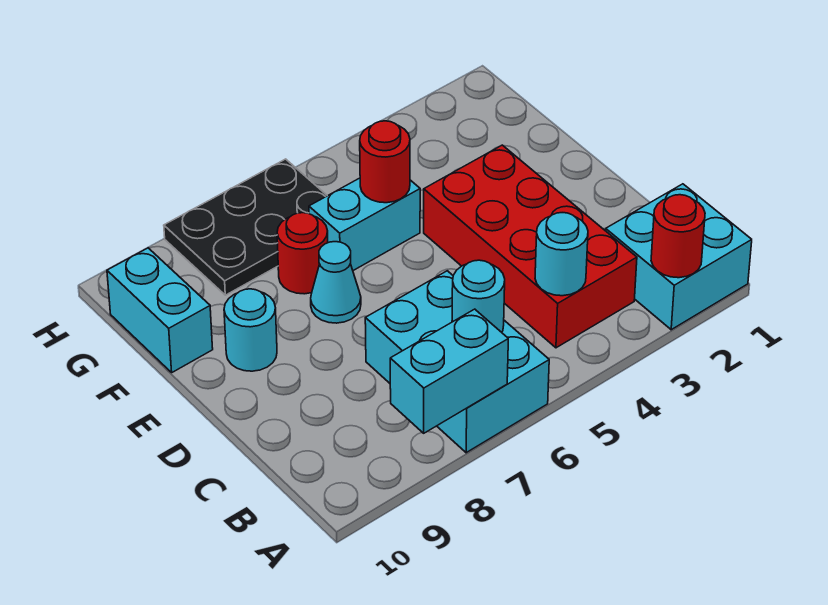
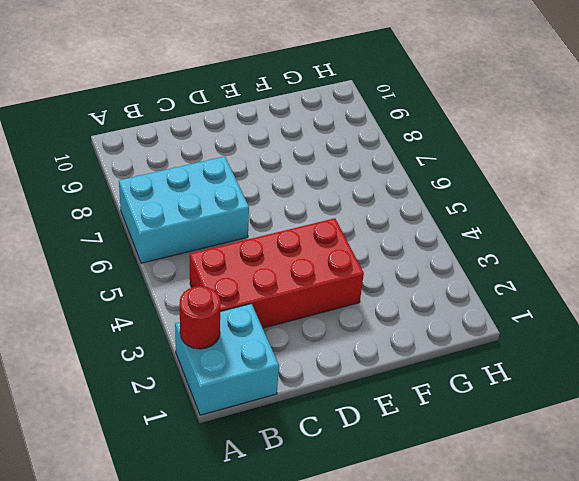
none -> cyan 1x1 cone [311,242,361,323]
none -> cyan 1x1 round brick [224,289,277,371]
none -> cyan 1x2 brick [309,178,420,271]

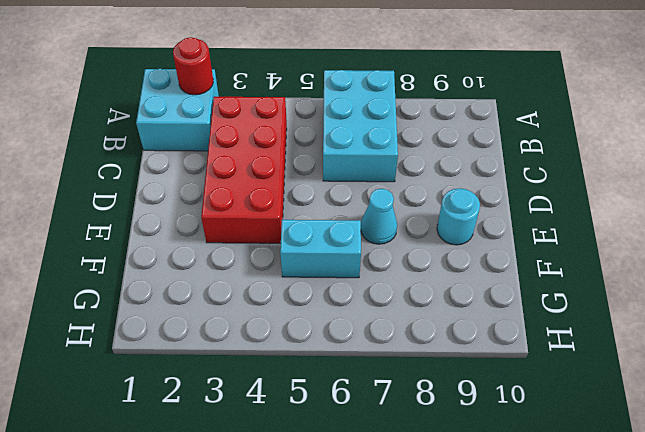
none -> red 1x1 round brick [277,213,328,294]
none -> cyan 1x2 brick [107,248,213,372]
none -> black 2x3 plate [164,159,327,295]

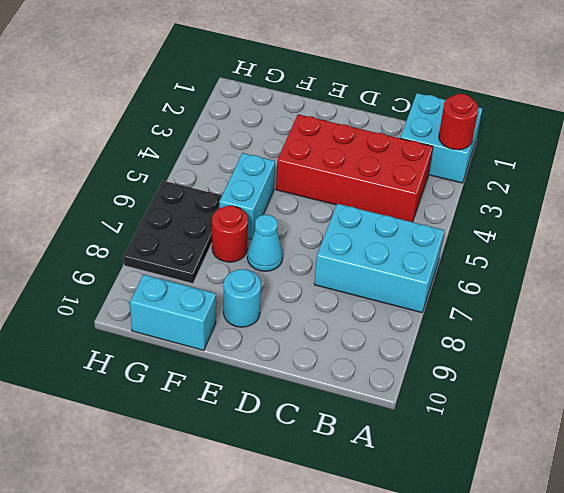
none -> cyan 1x2 brick [390,309,508,433]
none -> cyan 1x1 round brick [535,213,588,296]
none -> cyan 1x1 round brick [452,260,505,332]

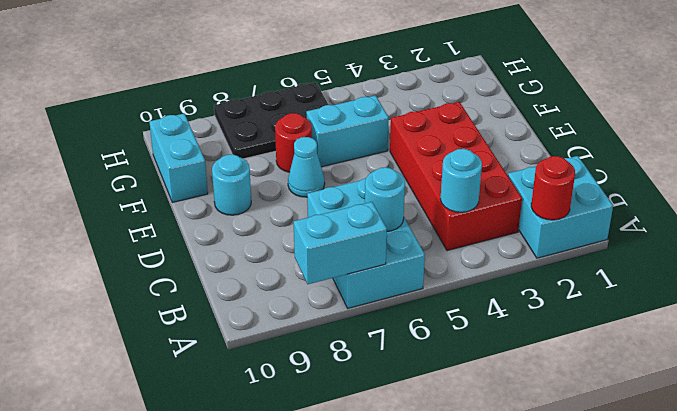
none -> red 1x1 round brick [360,121,410,203]

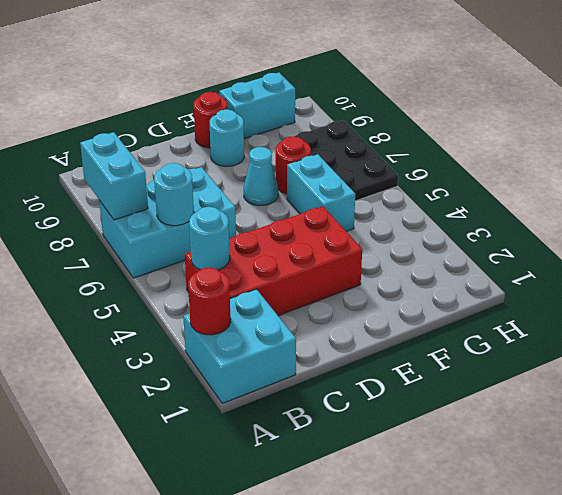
red 1x1 round brick [194,92,227,148] -> red 1x1 round brick moved to [360,121,410,203]

